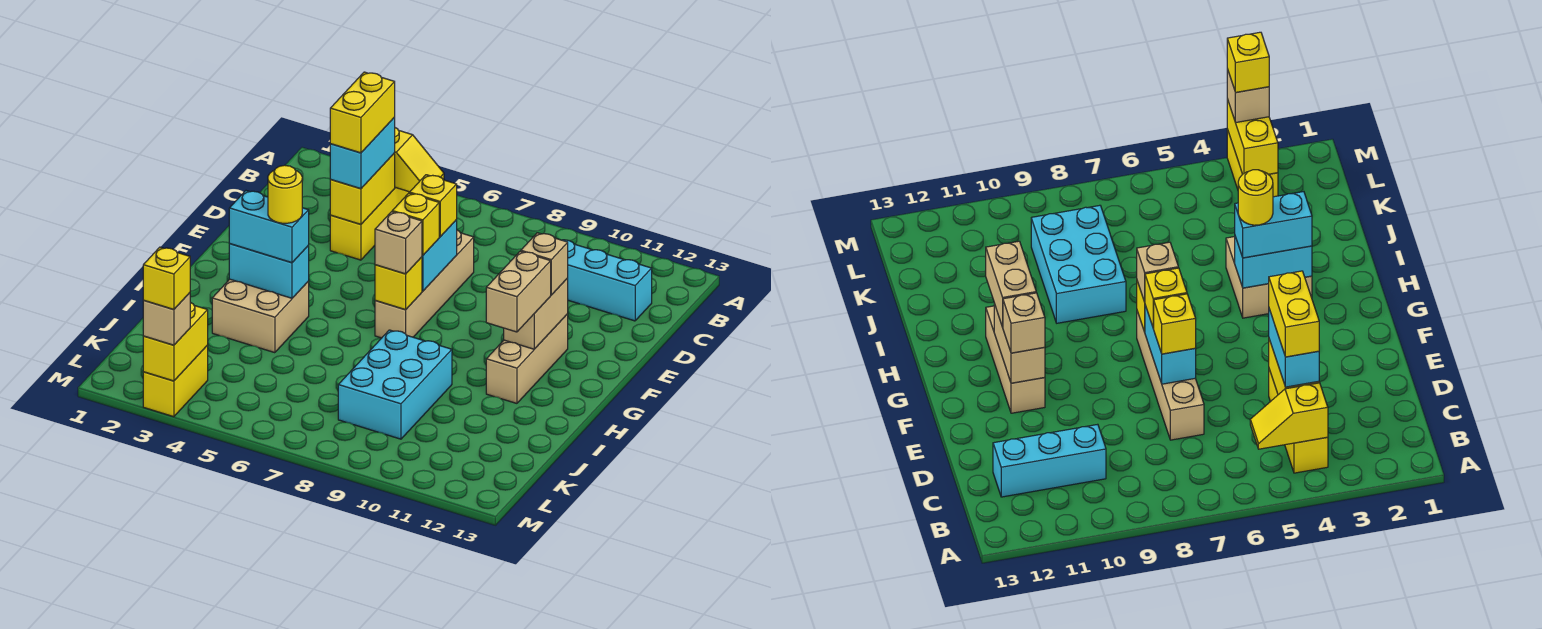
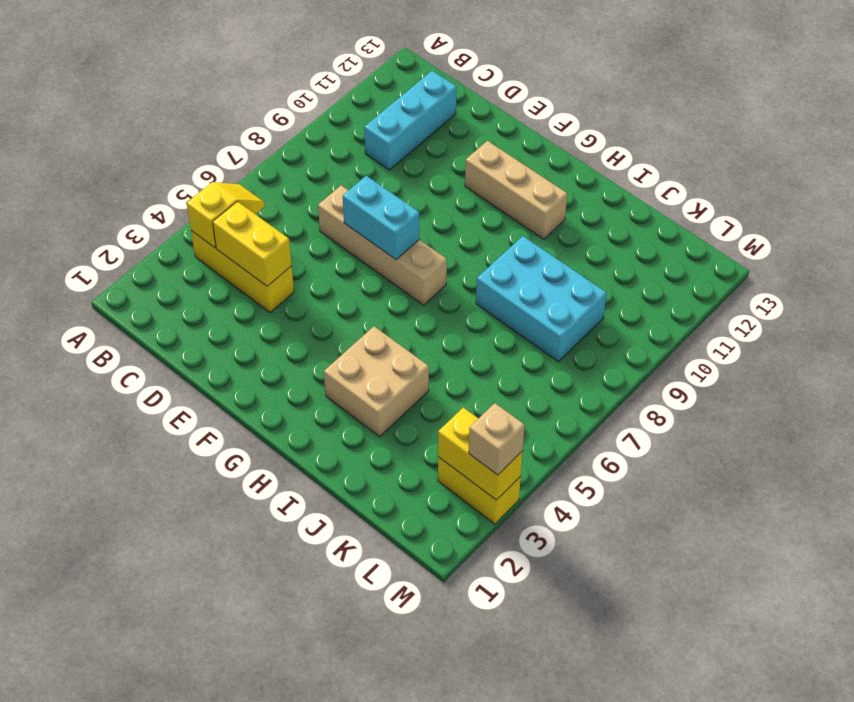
none -> tan 1x2 brick [504,278,568,349]
none -> yellow 1x1 brick [375,257,422,310]
none -> cyan 1x2 brick [229,244,309,298]

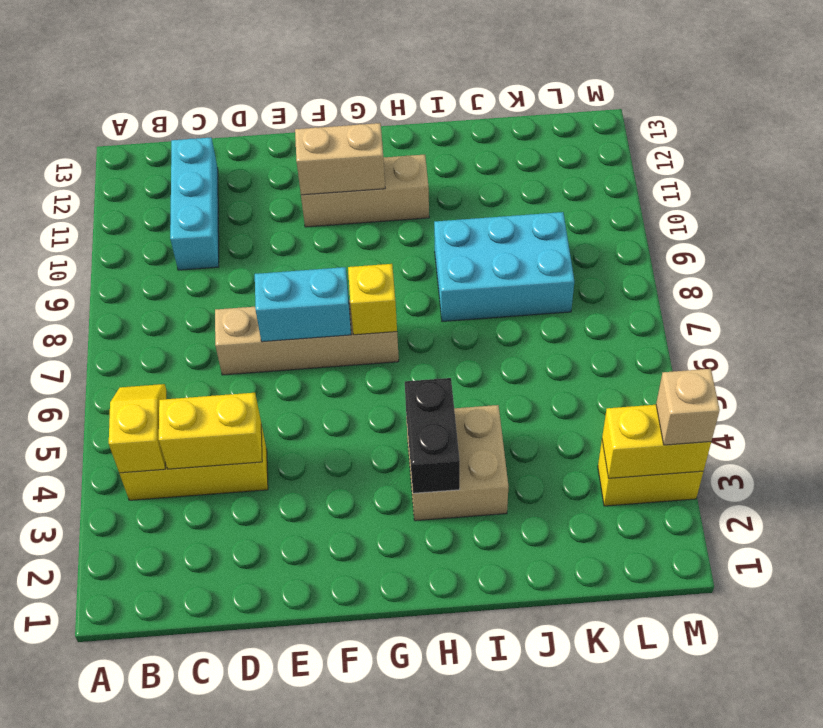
black 1x2 brick [405,378,460,493] -> cyan 1x2 brick [229,244,309,298]
none -> cyan 1x2 brick [330,118,395,189]
none -> yellow 1x1 brick [410,175,457,237]
none -> yellow 1x1 brick [392,193,439,255]

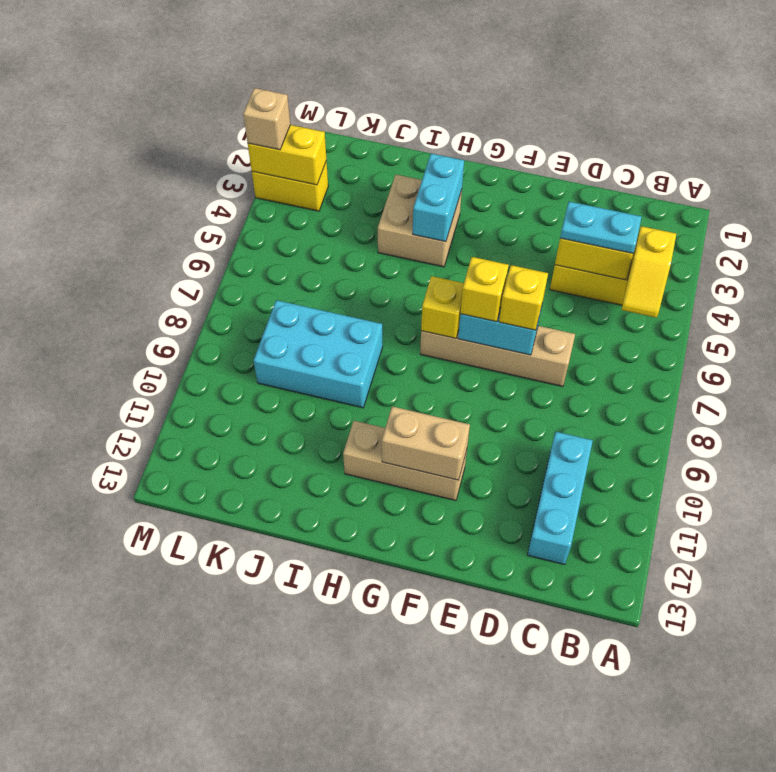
cyan 1x2 plate [560,202,641,253] -> cyan 1x2 brick [330,118,395,189]
none -> tan 1x1 brick [521,233,568,295]
none -> tan 1x1 brick [375,212,422,274]
none -> tan 1x2 brick [486,251,551,332]

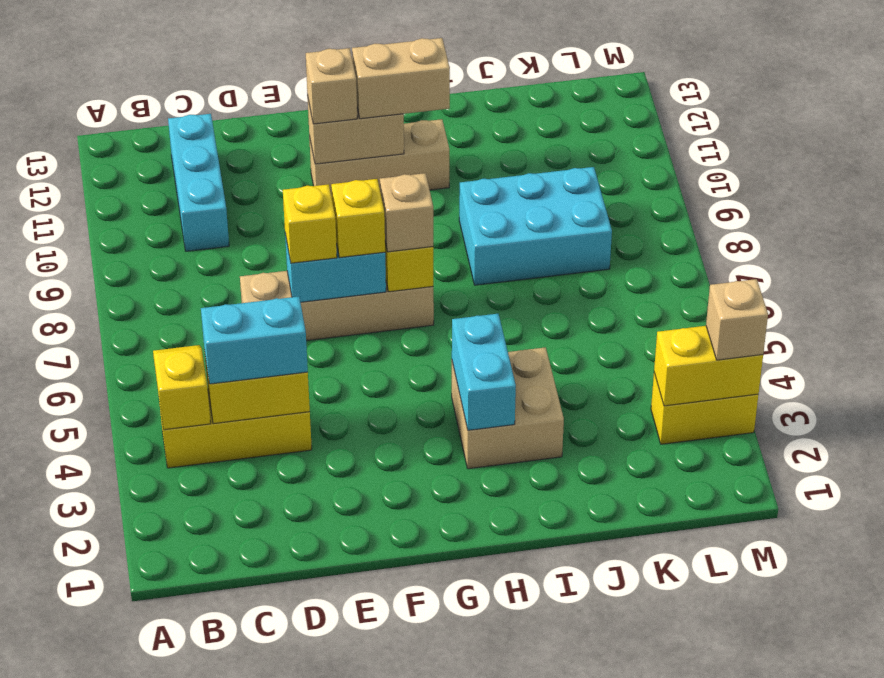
none -> cyan 1x2 brick [229,191,309,263]
none -> yellow 1x2 brick [330,72,395,153]
none -> yellow 1x1 round brick [268,165,302,223]

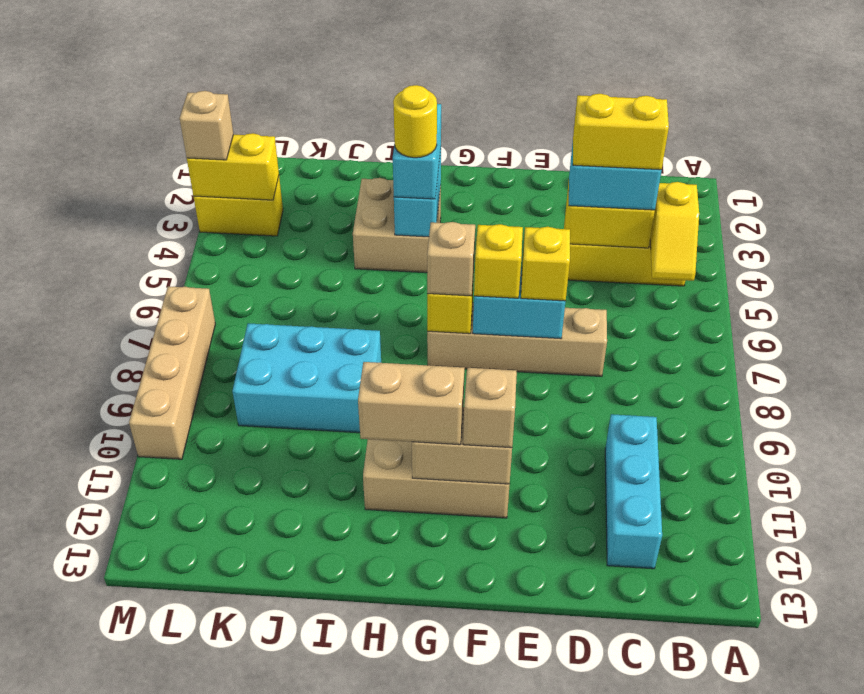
tan 1x4 brick [129,286,215,459] -> none
none -> yellow 1x1 brick [143,247,190,310]

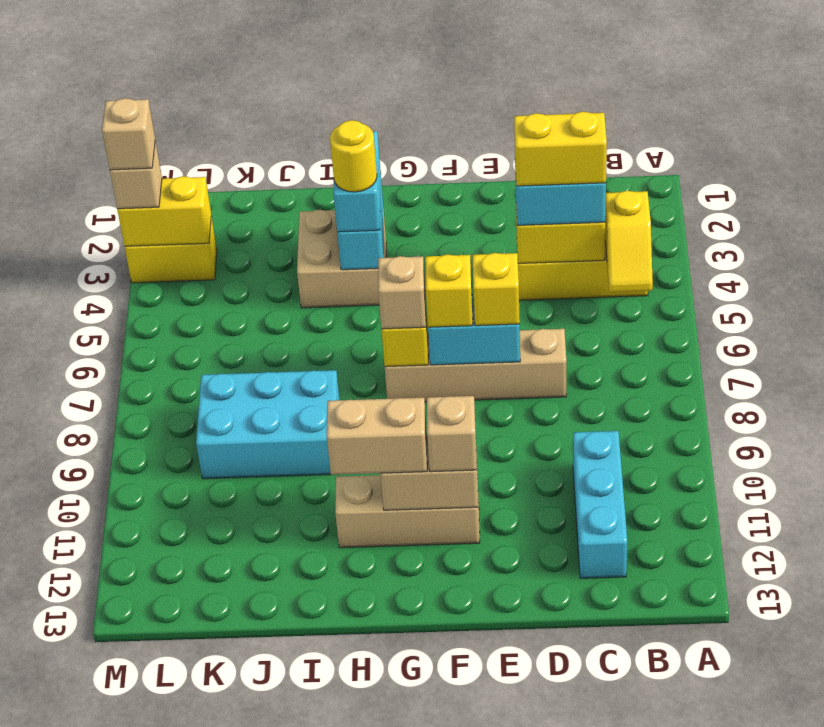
tan 1x1 brick [102,98,155,170] -> yellow 1x1 brick [143,247,190,310]

